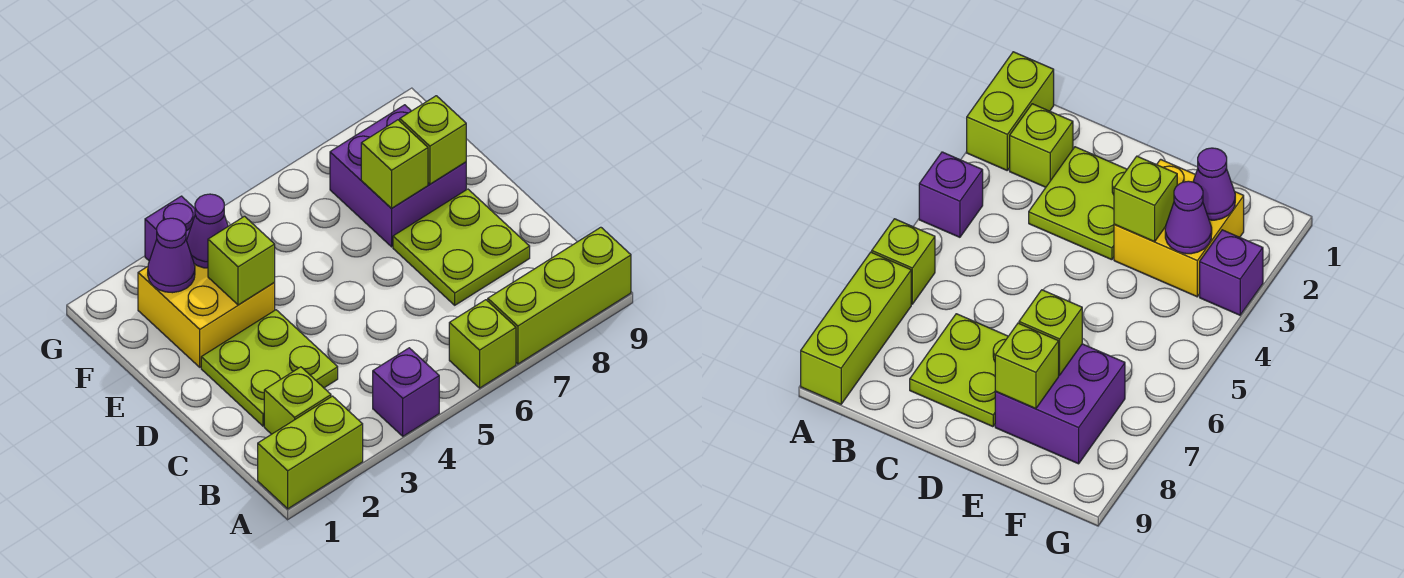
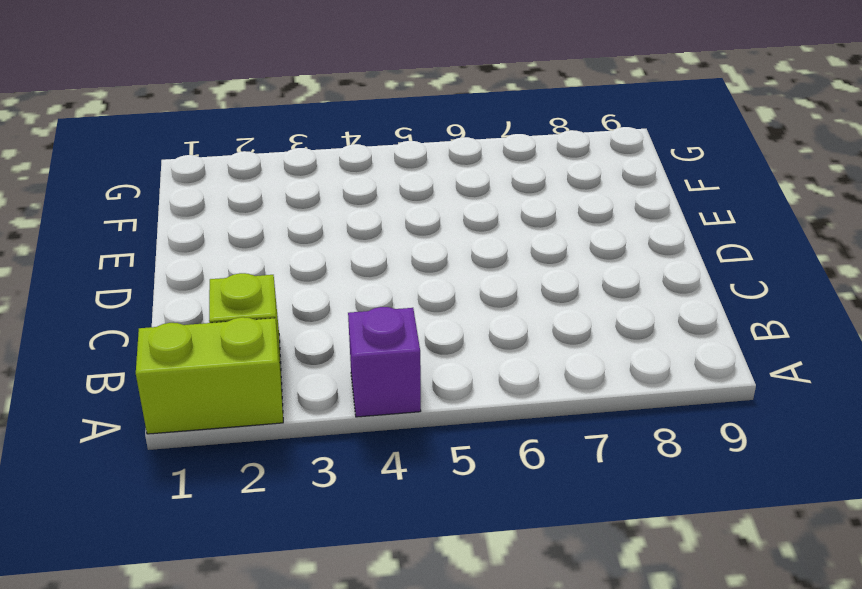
none -> lime 1x1 brick [449,300,516,388]
none -> lime 1x3 brick [488,227,631,364]
none -> lime 2x2 plate [201,310,338,426]

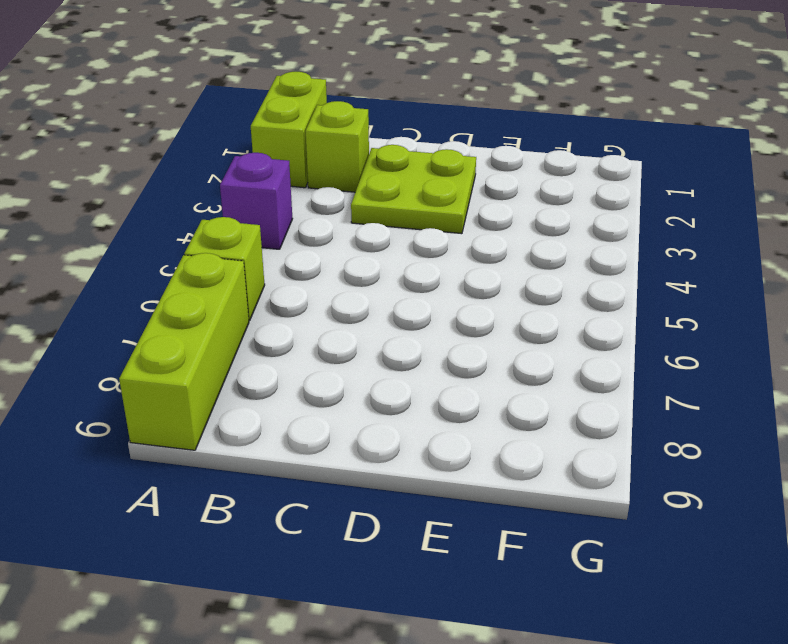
none -> lime 2x2 plate [393,189,530,305]
none -> yellow 2x2 brick [138,264,275,367]
none -> purple 2x2 brick [330,105,466,247]

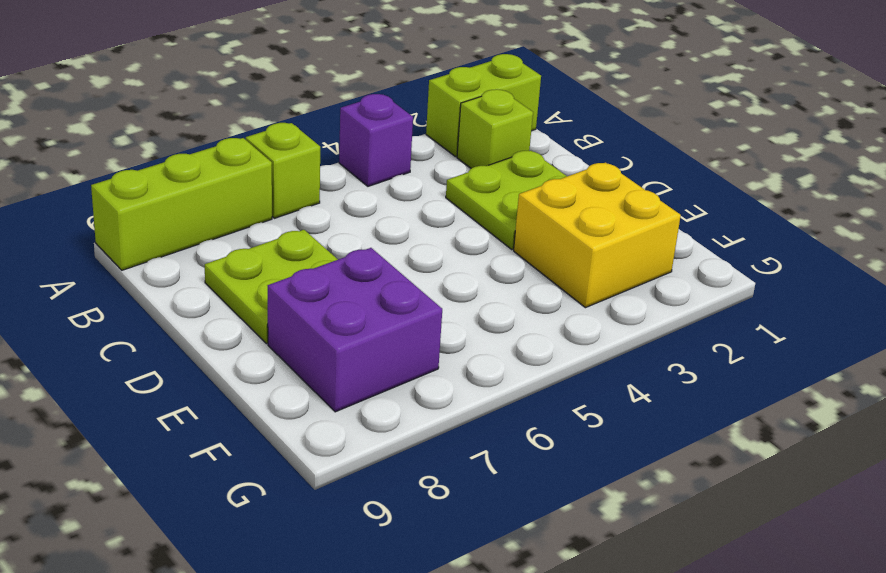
none -> purple 1x1 brick [145,196,195,261]
none -> lime 1x1 brick [208,216,275,305]
none -> lime 1x1 brick [361,120,428,209]

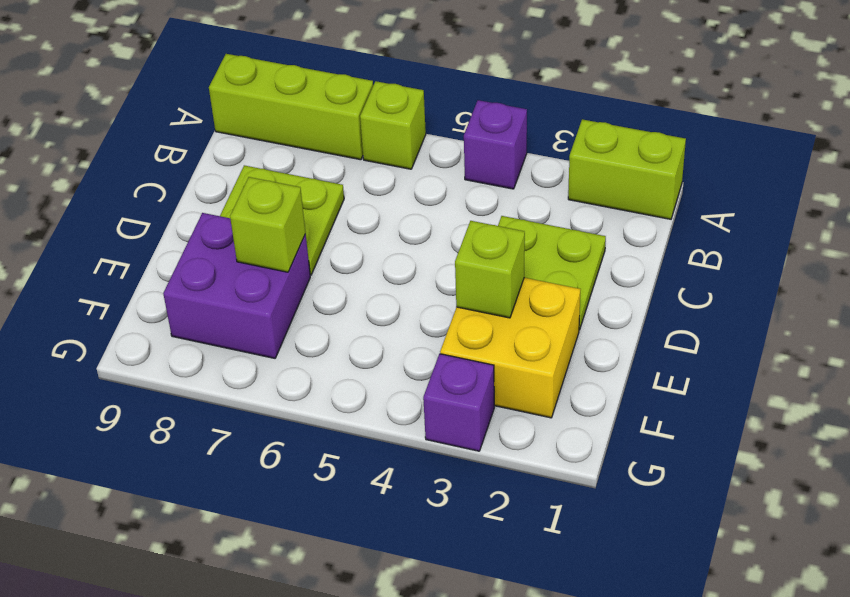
none -> lime 1x1 brick [264,367,331,434]
none -> lime 1x1 brick [400,96,466,184]
none -> purple 1x1 cone [148,218,195,293]

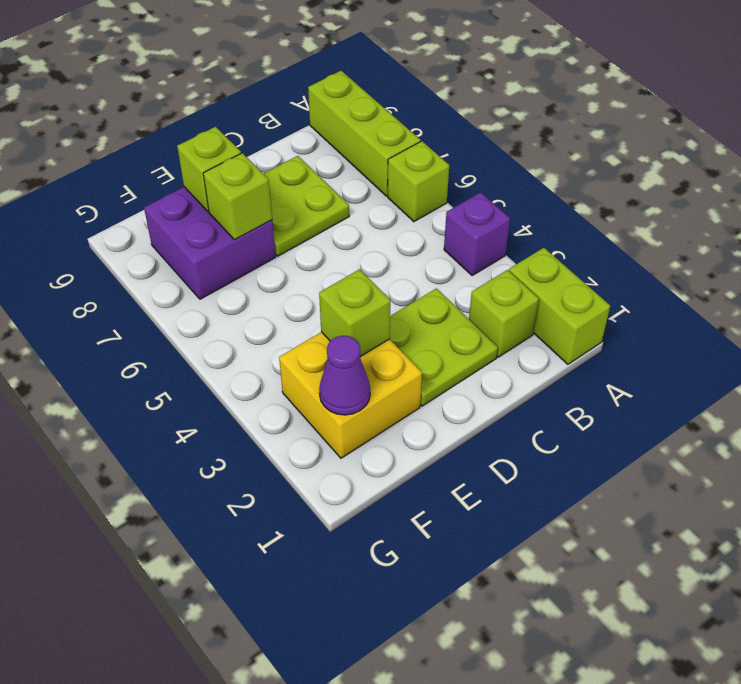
none -> purple 1x1 brick [145,196,195,261]
none -> purple 1x1 cone [187,194,228,268]

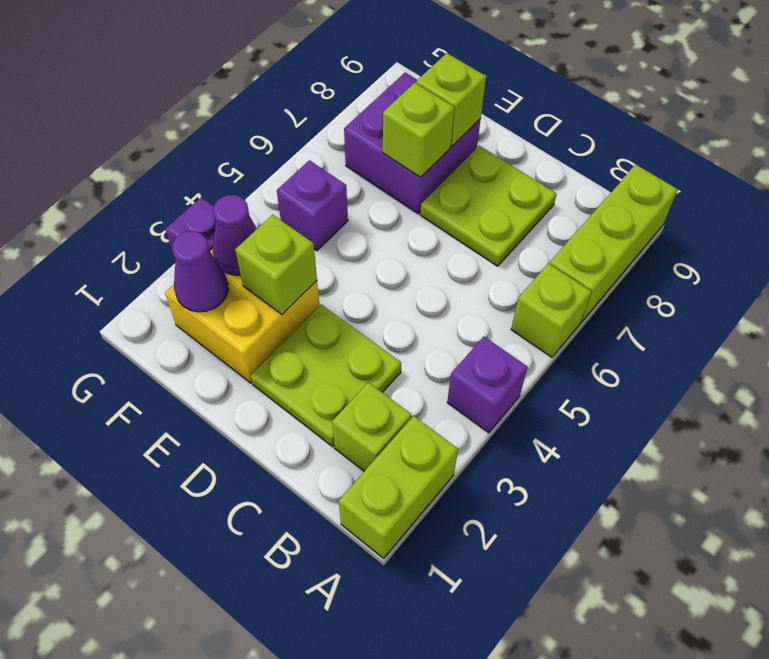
purple 1x1 brick [277,160,348,251] -> none

